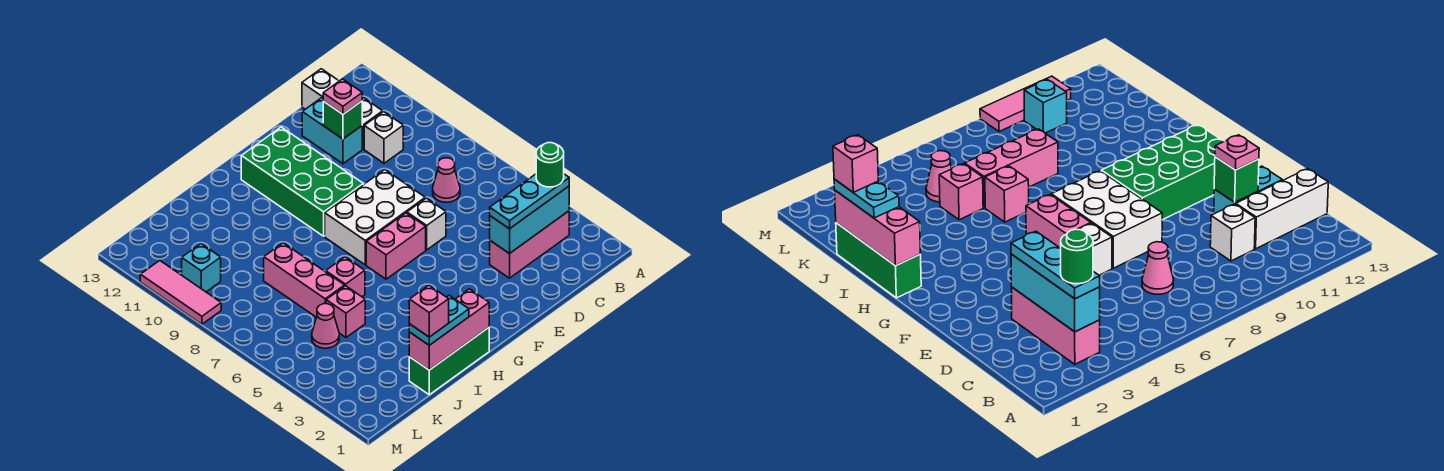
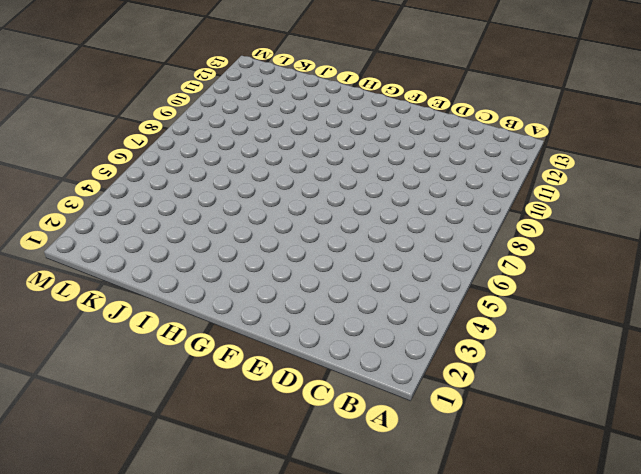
none -> pink 1x3 brick [490,211,569,278]
none -> pink 1x1 cone [433,158,460,202]
none -> white 1x1 brick [364,112,403,163]

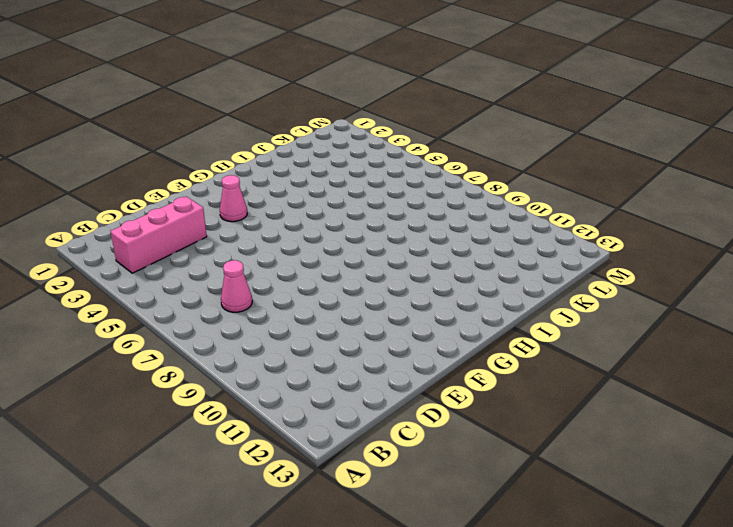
pink 1x1 cone [220,175,247,222] -> pink 1x1 cone moved to [312,304,339,348]
none -> white 1x1 brick [364,112,403,163]
none -> white 1x3 brick [302,69,383,149]
none -> cyan 1x2 brick [302,98,362,164]

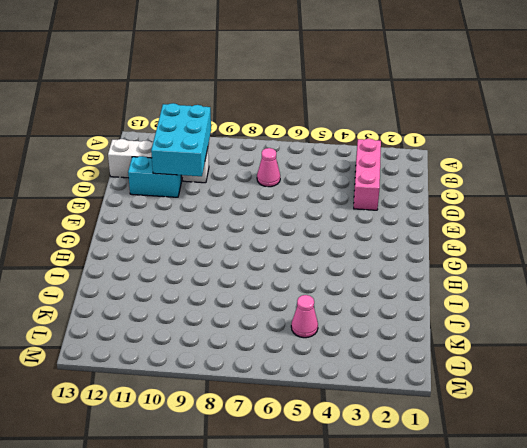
cyan 2x3 brick [151,103,211,176] -> green 1x1 brick [323,101,362,139]
none -> white 1x1 brick [407,198,446,250]
none -> white 2x3 brick [325,170,425,265]
none -> pink 1x2 brick [366,213,426,279]

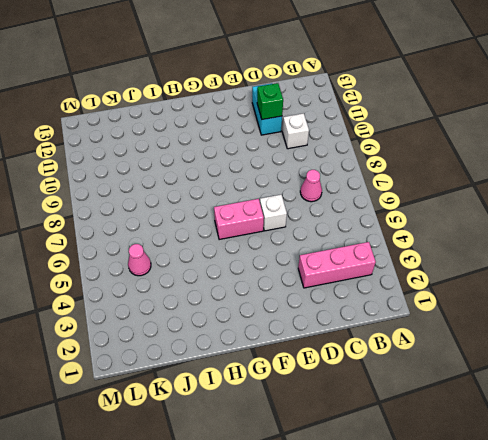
none -> white 1x3 brick [302,69,383,149]
none -> white 2x3 brick [325,170,425,265]
none -> green 2x4 brick [241,127,363,236]

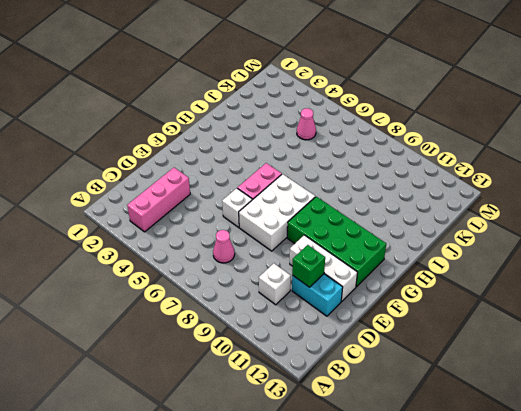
white 1x3 brick [290,235,358,301] -> white 1x3 brick moved to [302,69,383,149]
none -> green 1x3 brick [409,328,489,395]
none -> pink 1x1 brick [326,257,365,297]
none -> pink 1x1 brick [326,286,365,337]

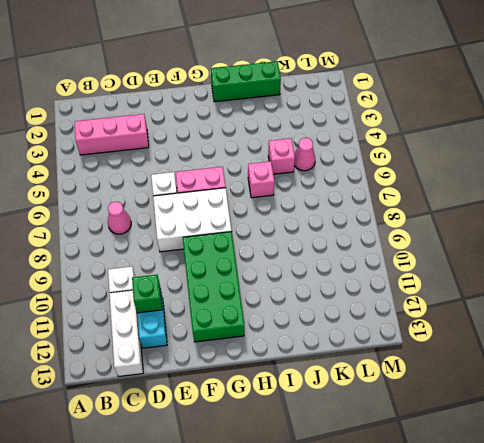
none -> pink 1x3 brick [264,243,345,317]
none -> cyan 1x1 brick [182,244,221,292]
none -> pink 1x3 tile [140,261,221,324]

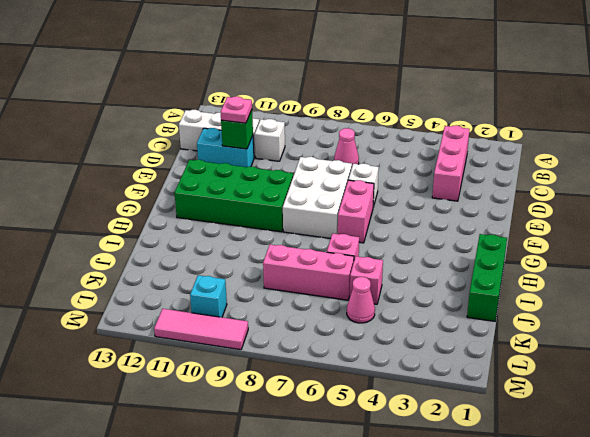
none -> cyan 1x3 brick [490,186,569,254]
none -> pink 1x3 brick [409,289,489,370]
none -> cyan 1x3 plate [490,174,569,229]

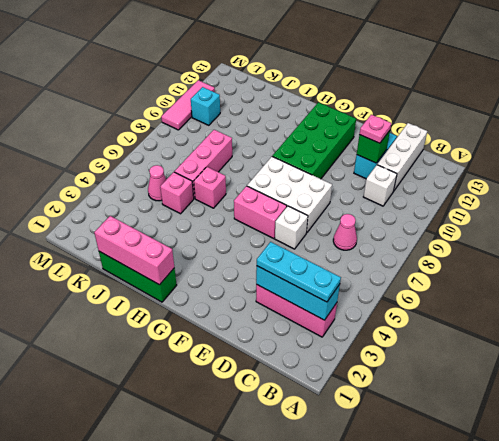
none -> cyan 1x2 plate [409,295,469,345]
none -> green 1x1 round brick [536,143,564,187]
none -> pink 1x1 brick [409,285,449,337]

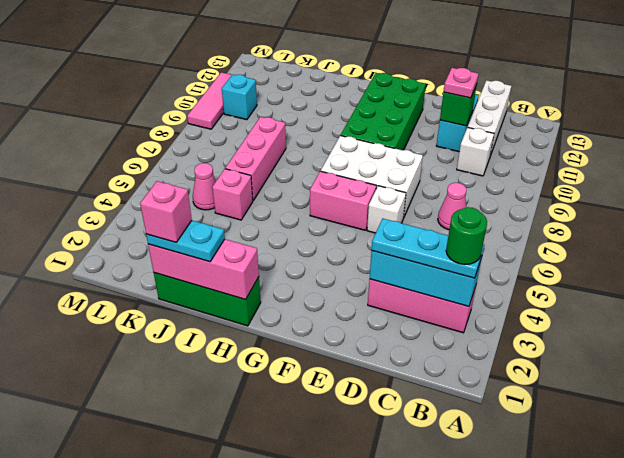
none -> pink 1x1 brick [326,257,365,297]

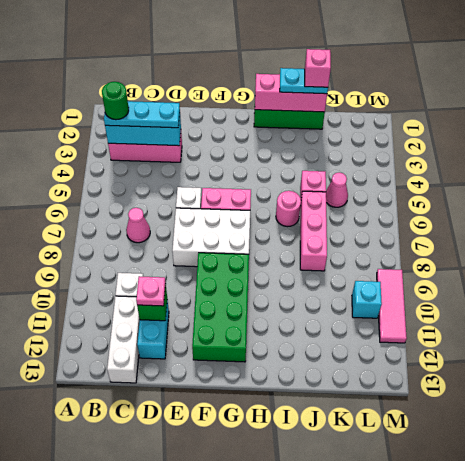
pink 1x1 round brick [276,191,301,227] -> pink 1x1 brick [326,257,365,297]

